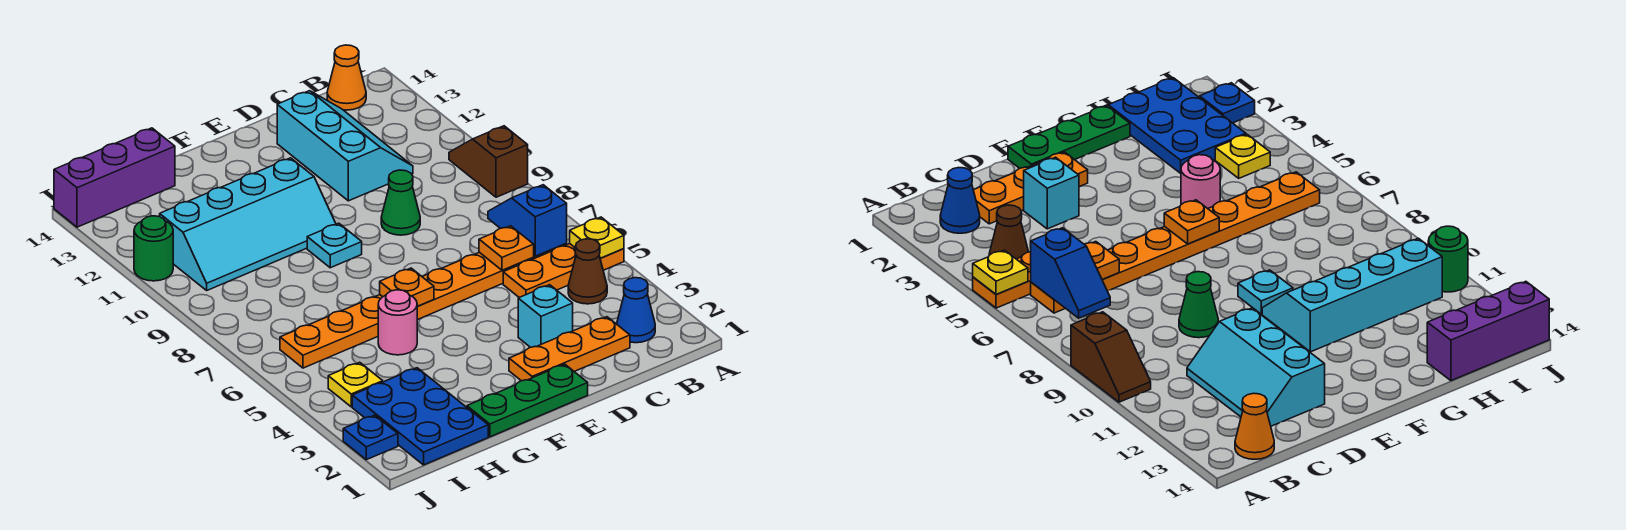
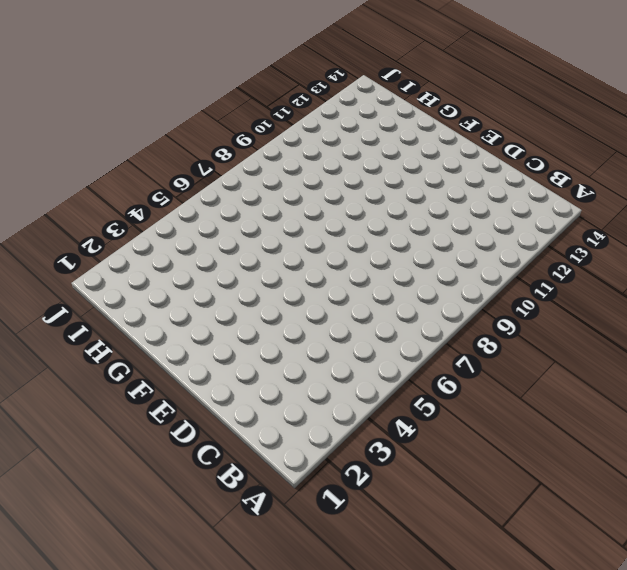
none -> orange 1x3 plate [503,244,624,297]
none -> brown 1x2 slope [449,126,528,197]
none -> blue 1x1 cone [617,278,655,343]

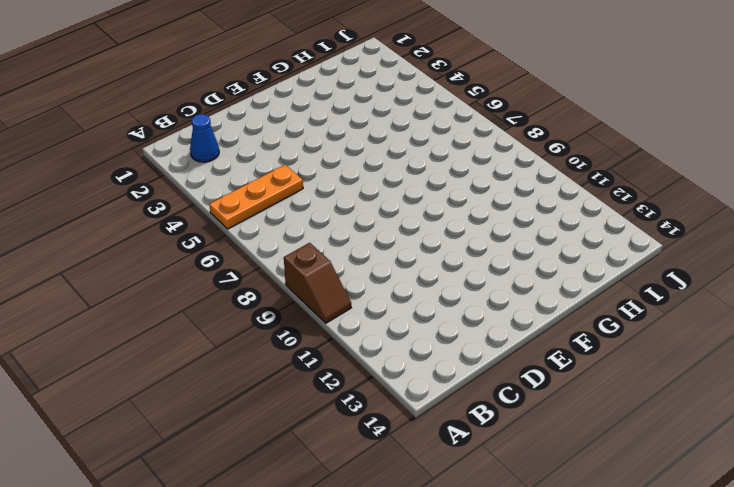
none -> brown 1x1 cone [568,239,607,304]
none -> orange 1x8 plate [280,244,567,368]
none -> orange 1x1 cone [327,45,366,110]

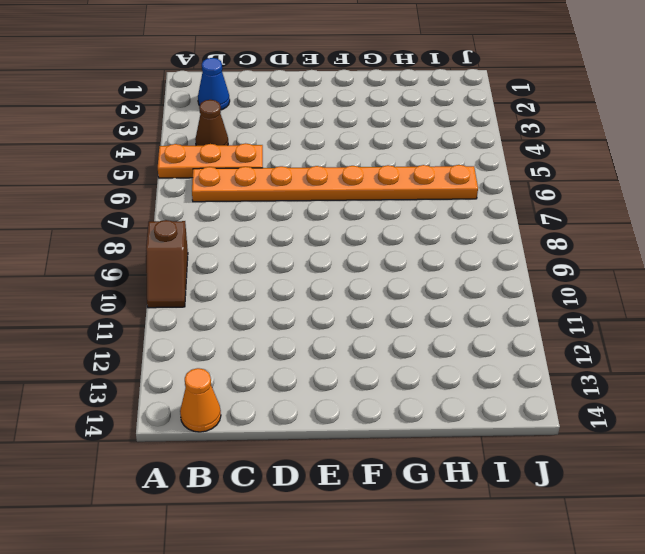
none -> orange 1x3 plate [509,317,630,381]
none -> cyan 2x3 slope [277,91,413,201]
none -> cyan 1x1 brick [518,285,573,347]

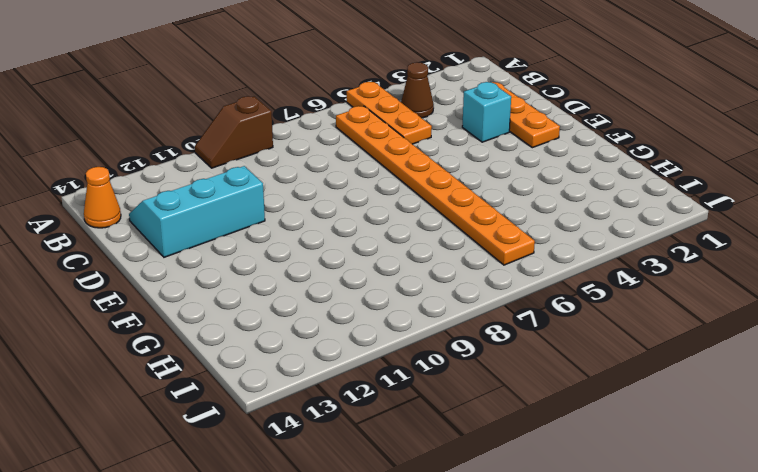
none -> blue 1x1 cone [617,278,655,343]
none -> green 1x1 cone [381,170,420,235]
none -> green 1x3 plate [467,364,588,437]

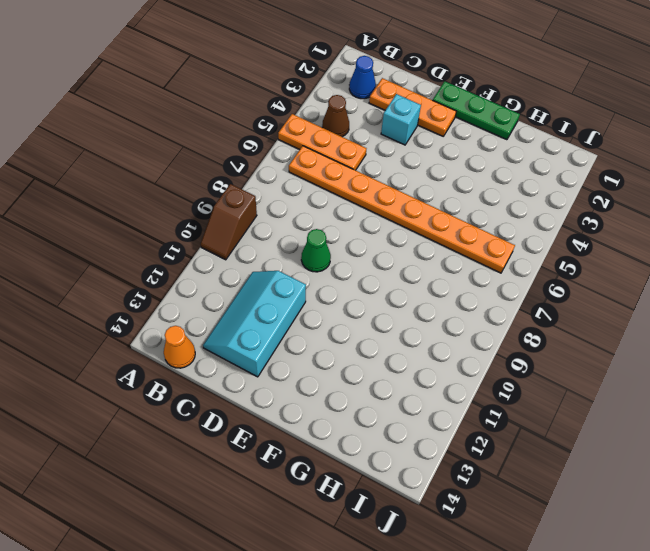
none -> cyan 1x1 plate [307,223,362,268]
none -> cyan 2x4 slope [160,158,336,290]
none -> pink 1x1 round brick [378,290,418,355]

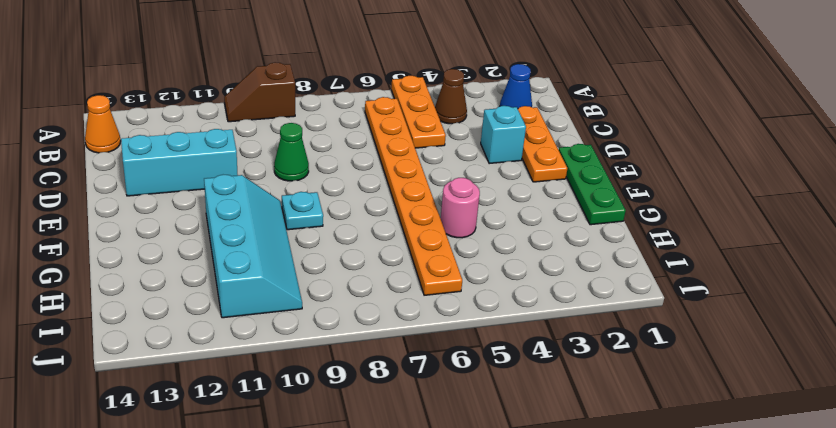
none -> blue 2x3 plate [352,368,488,465]
none -> purple 1x3 brick [54,128,175,227]
none -> yellow 1x1 plate [328,362,383,407]

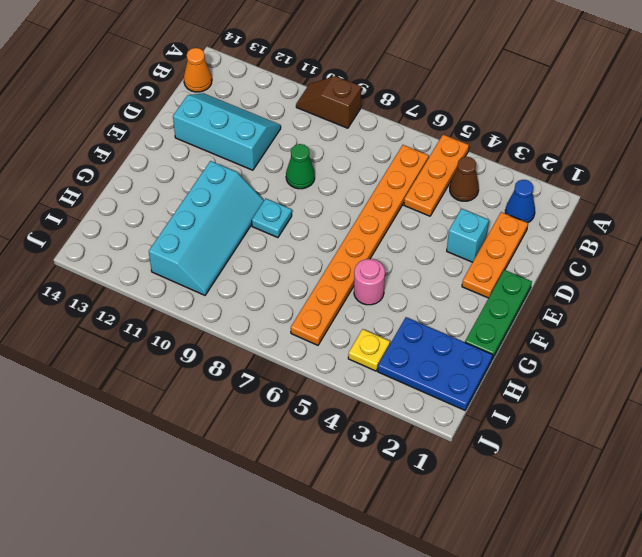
none -> purple 1x3 brick [54,128,175,227]
none -> blue 1x1 plate [343,415,398,460]
none -> green 1x1 round brick [134,216,173,281]

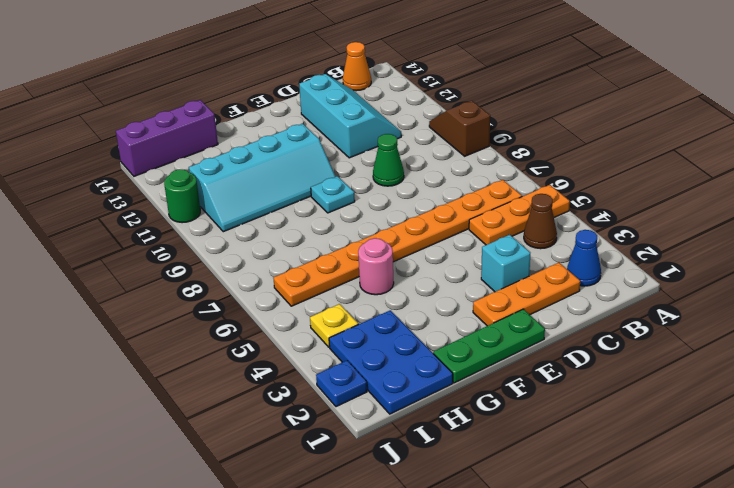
none -> yellow 1x1 plate [570,217,624,258]
none -> blue 1x2 slope [488,185,567,256]
none -> orange 1x1 plate [479,226,534,270]

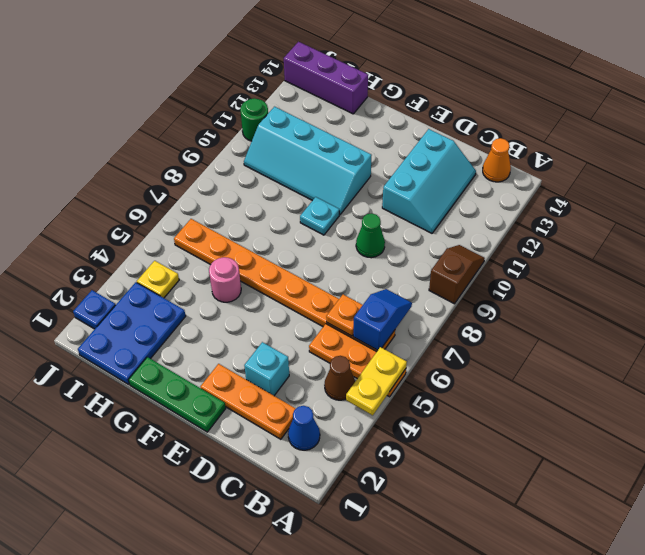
yellow 1x2 plate [346,347,407,415] -> yellow 1x1 plate [570,217,624,258]
none -> orange 1x1 plate [380,268,434,306]

